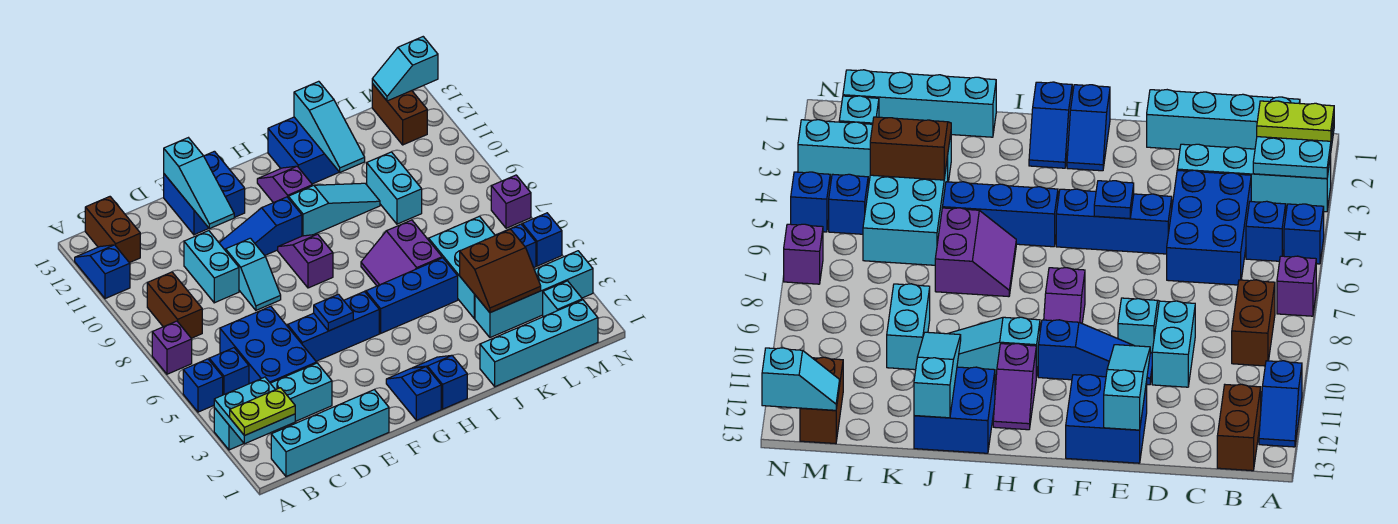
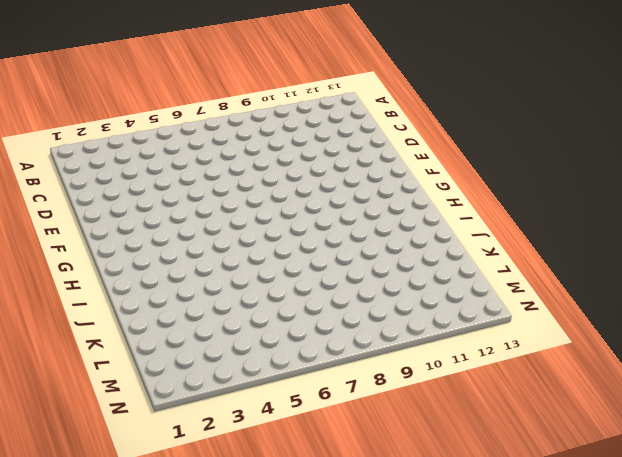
none -> cyan 1x4 brick [214,363,332,450]
none -> blue 1x1 brick [183,359,223,412]
none -> purple 1x1 brick [152,321,192,374]
none -> blue 1x2 slope [75,245,130,299]

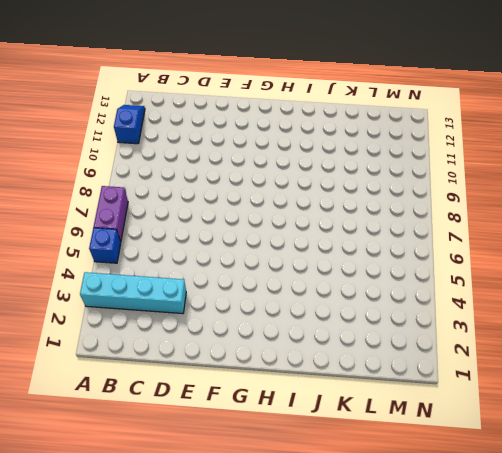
purple 1x2 brick [94,186,128,242] -> purple 1x1 brick [152,321,192,374]
none -> cyan 1x4 brick [271,390,389,477]
none -> blue 1x1 brick [209,348,249,395]
none -> brown 1x2 brick [147,272,202,338]
none -> brown 1x2 brick [85,197,140,263]

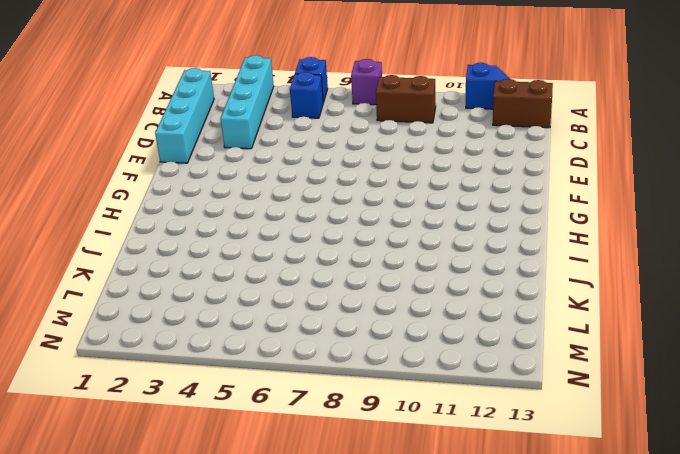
none -> blue 2x3 brick [220,306,317,384]
none -> cyan 1x2 brick [184,231,239,303]
none -> blue 1x3 brick [288,291,379,361]
none -> cyan 1x2 slope [226,238,281,310]

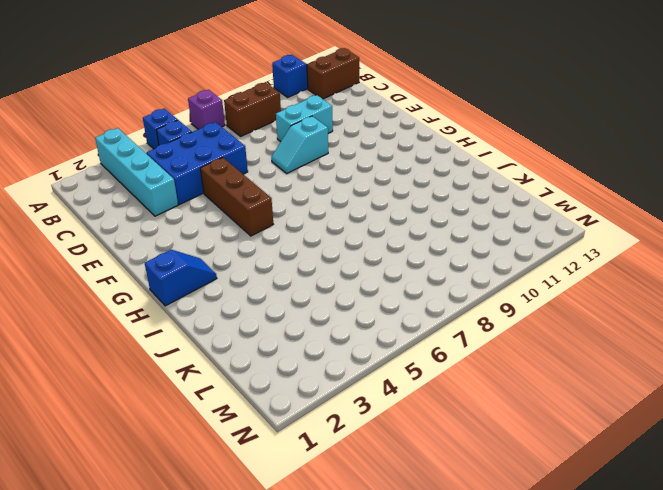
brown 1x3 brick [200,158,273,236] -> blue 1x3 brick [288,291,379,361]
none -> cyan 1x4 brick [271,390,389,477]
none -> blue 1x3 slope [219,197,302,255]
none -> blue 2x2 brick [164,151,245,235]
none -> blue 1x2 slope [386,367,441,420]

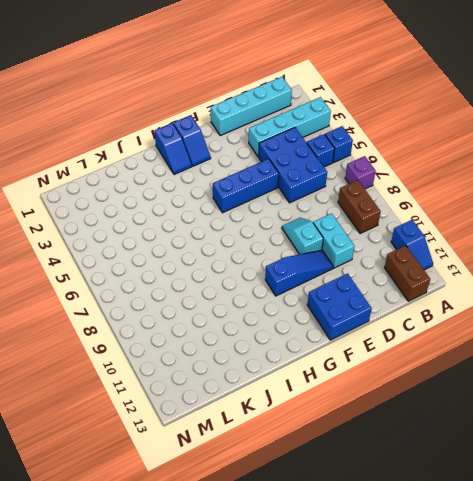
none -> purple 1x2 slope [278,234,333,288]
none -> blue 1x3 brick [366,258,458,333]
none -> cyan 1x3 slope [288,183,380,236]
none -> purple 1x2 slope [257,166,312,203]

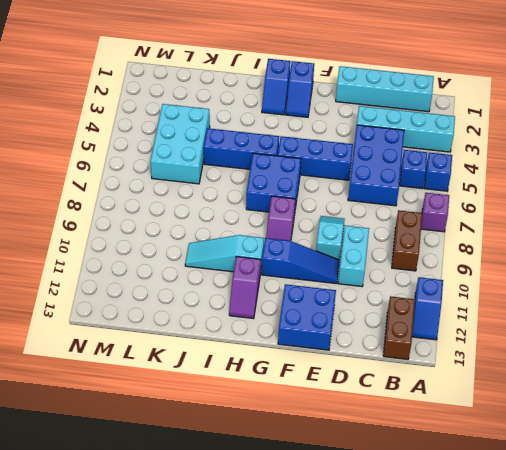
blue 2x2 brick [246,153,301,212] -> blue 2x2 brick moved to [268,117,339,184]
none -> purple 2x2 slope [361,220,442,286]
none -> cyan 1x4 brick [480,300,598,387]
none -> cyan 1x4 brick [475,251,593,338]
none -> cyan 1x2 brick [367,152,422,224]

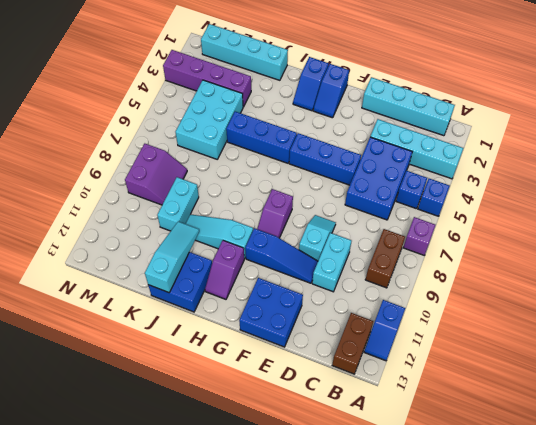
purple 1x4 brick [163,50,251,107] -> cyan 1x4 brick [475,251,593,338]
purple 2x2 slope [125,144,187,205] -> purple 2x2 slope moved to [361,220,442,286]
none -> cyan 1x1 brick [543,281,582,317]
none -> blue 1x1 brick [497,224,536,268]
none -> brown 1x2 brick [372,84,427,145]
none -> blue 1x1 brick [522,213,562,266]

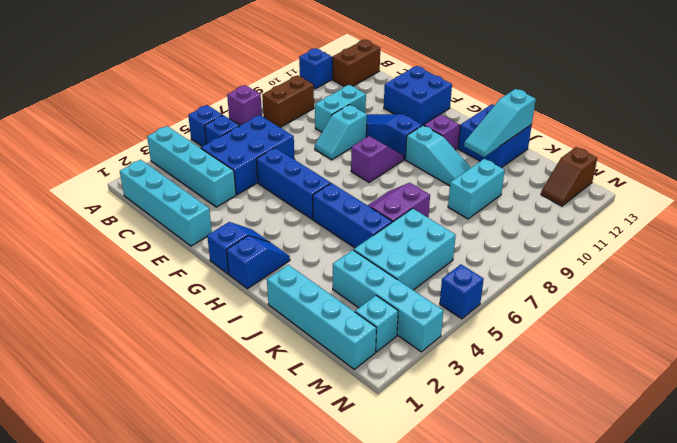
brown 1x2 slope [541,147,597,206] -> brown 1x2 brick [372,84,427,145]
none -> blue 1x1 brick [497,224,536,268]
none -> purple 1x1 brick [491,175,531,228]
none -> cyan 2x2 plate [214,377,295,444]
none -> cyan 1x3 slope [164,138,234,229]

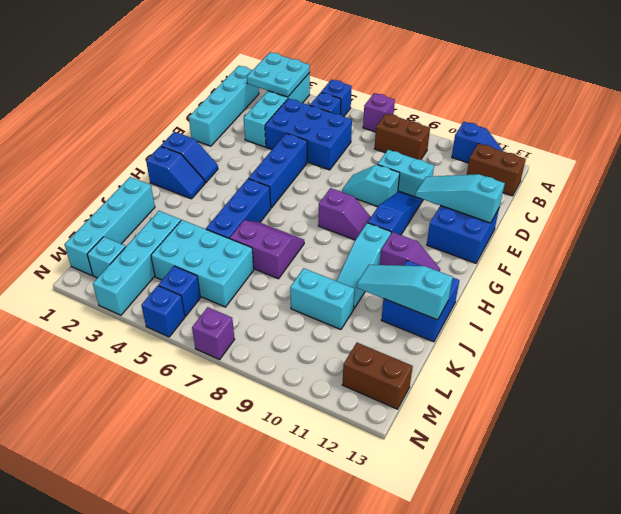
none -> blue 1x1 plate [314,294,353,331]
none -> brown 2x2 slope [460,229,541,313]
none -> cyan 1x2 slope [372,37,438,101]
none -> lime 1x2 plate [230,388,295,436]

